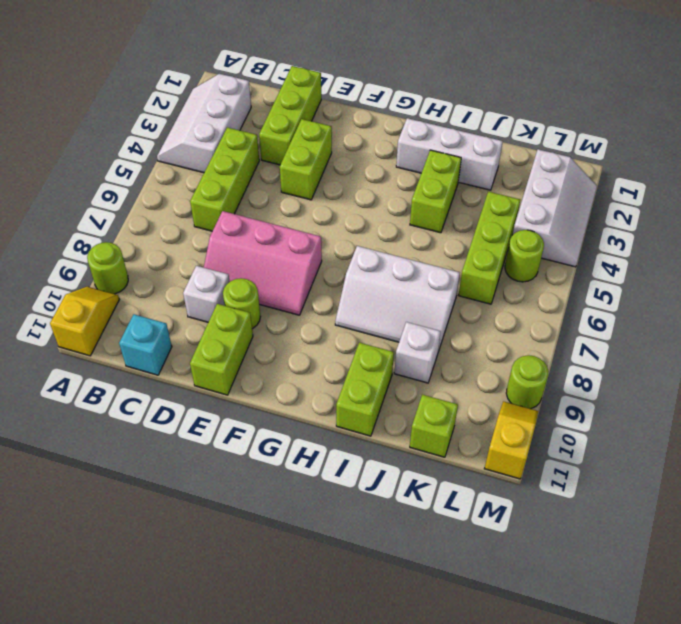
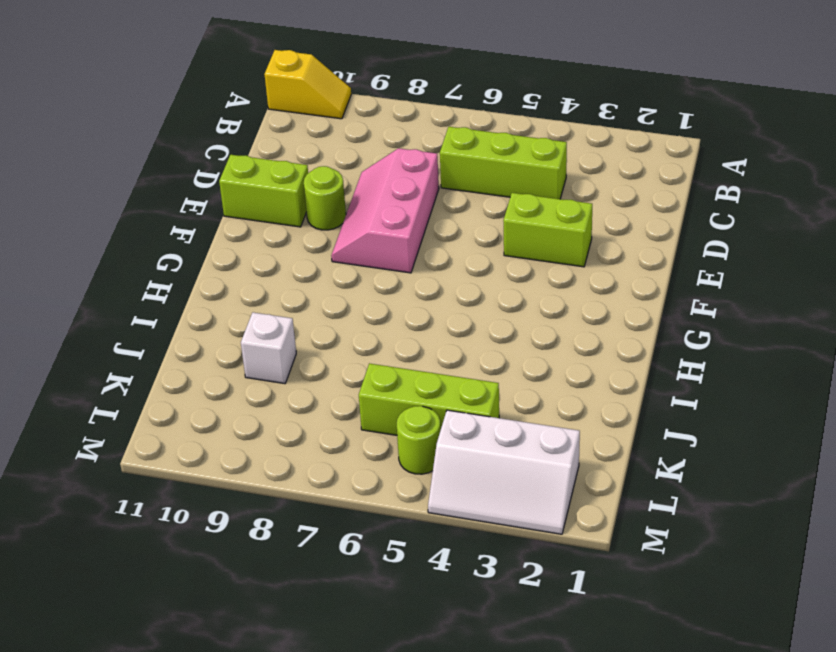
none -> white 2x3 slope [157,74,251,173]
none -> lime 1x1 round brick [87,242,128,294]
none -> cyan 1x1 brick [119,314,172,375]

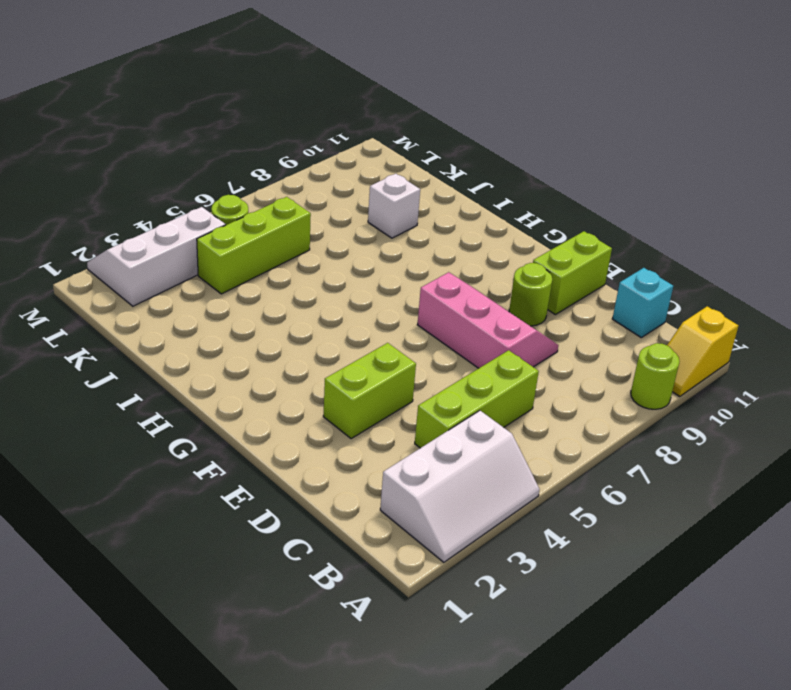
none -> lime 1x3 brick [259,66,321,165]
none -> white 1x1 brick [183,266,230,322]
none -> white 1x3 brick [396,118,503,190]

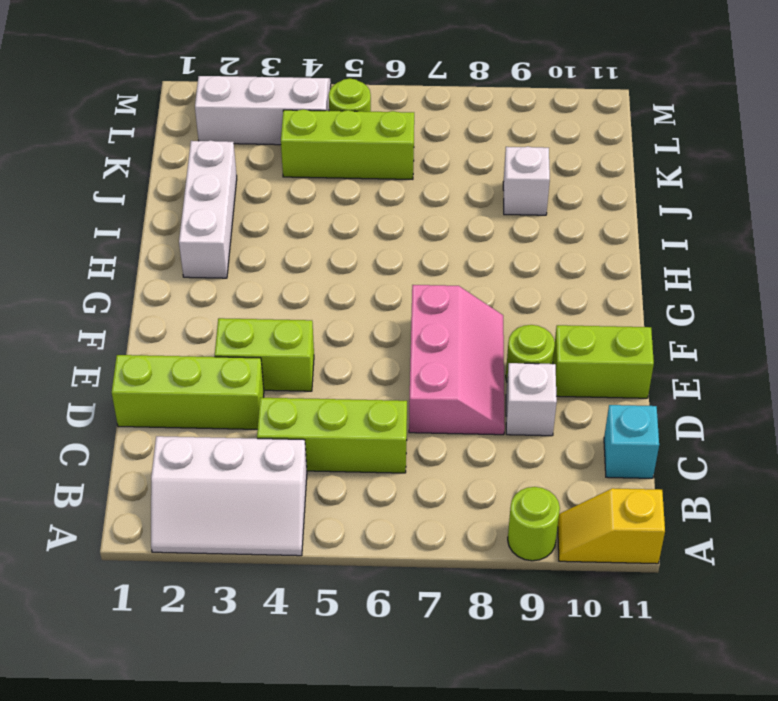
none -> white 2x3 slope [335,246,460,352]
none -> lime 1x2 brick [410,150,461,233]
none -> lime 1x2 brick [336,343,394,436]

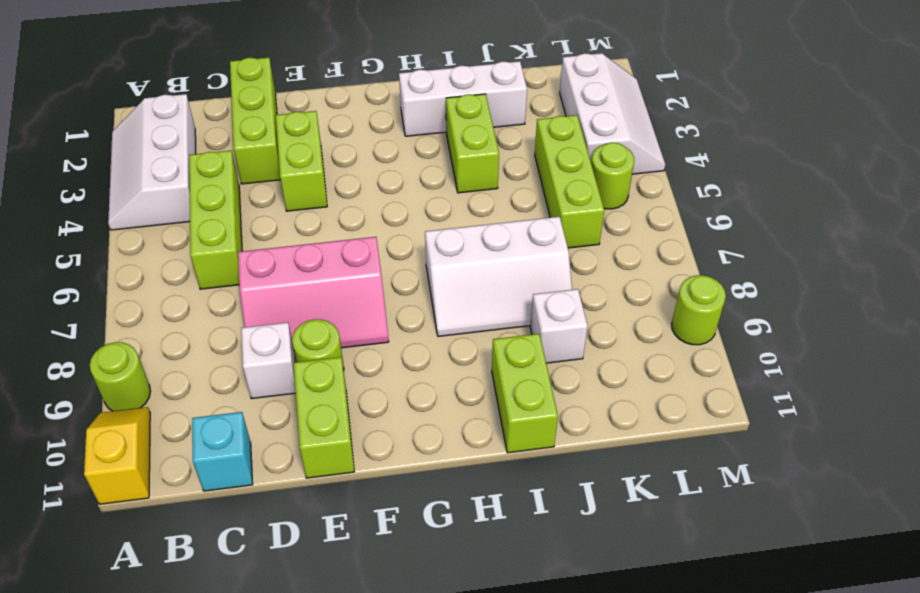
none -> lime 1x1 brick [410,395,458,457]
none -> yellow 1x2 slope [484,401,538,479]

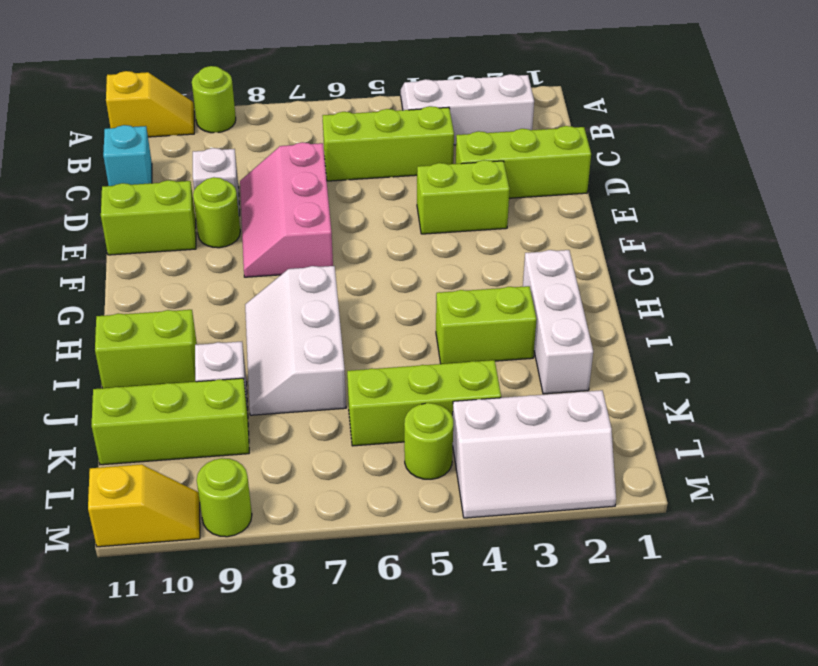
lime 1x3 brick [92,378,249,465] -> lime 1x1 brick [410,395,458,457]

